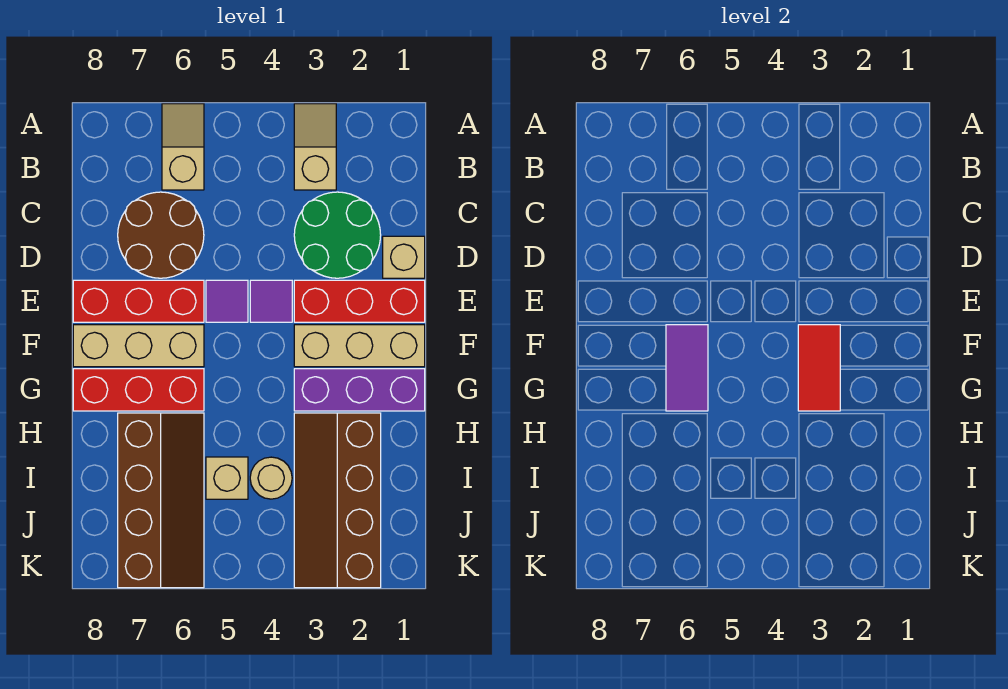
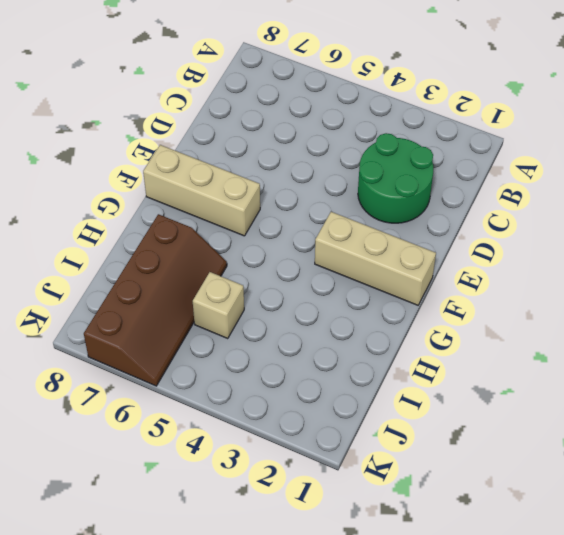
none -> tan 1x2 slope [294,104,336,190]
none -> tan 1x2 slope [162,104,204,190]
none -> brown 2x2 round brick [118,192,204,278]

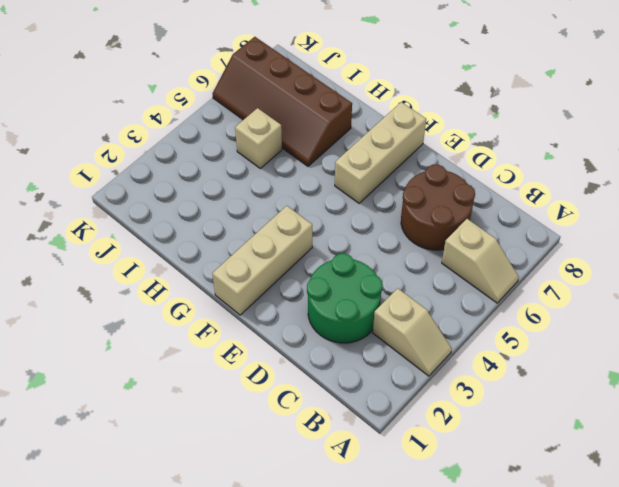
none -> tan 1x1 brick [383,236,425,278]
none -> red 1x3 brick [294,280,425,322]
none -> purple 1x1 tile [250,280,292,322]

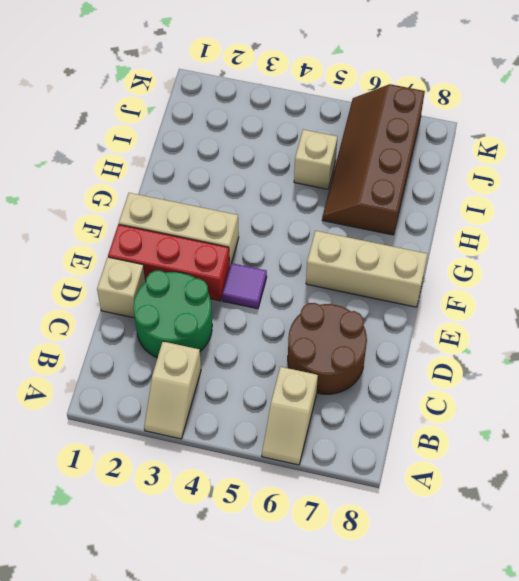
none -> purple 1x1 tile [206,280,248,322]
none -> red 1x3 brick [73,280,204,322]
none -> purple 1x3 brick [294,369,425,411]

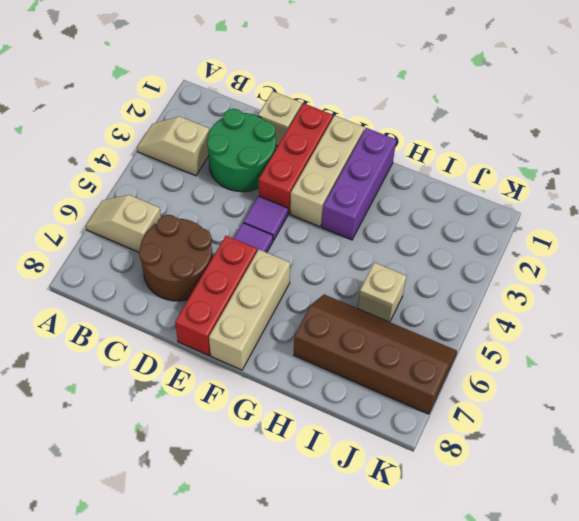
none -> red 1x3 brick [73,369,204,411]
none -> brown 2x4 slope [294,413,381,588]
none -> tan 1x1 round brick [250,457,292,499]

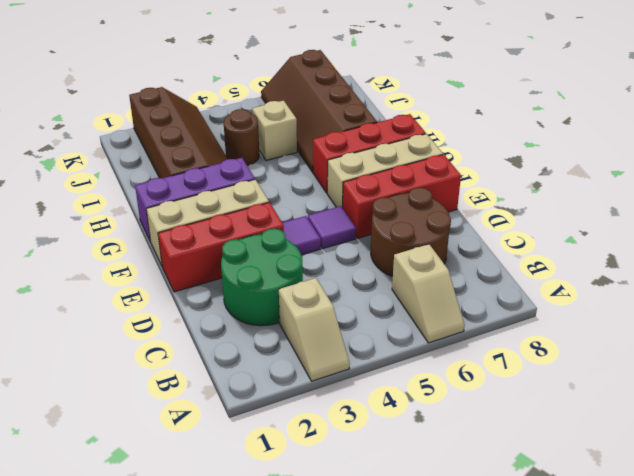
brown 1x1 round brick [224,109,259,165] -> tan 1x1 round brick [250,457,292,499]
none -> tan 1x1 brick [383,236,425,278]
none -> red 1x2 tile [798,325,840,411]
none -> purple 1x2 tile [666,325,708,411]

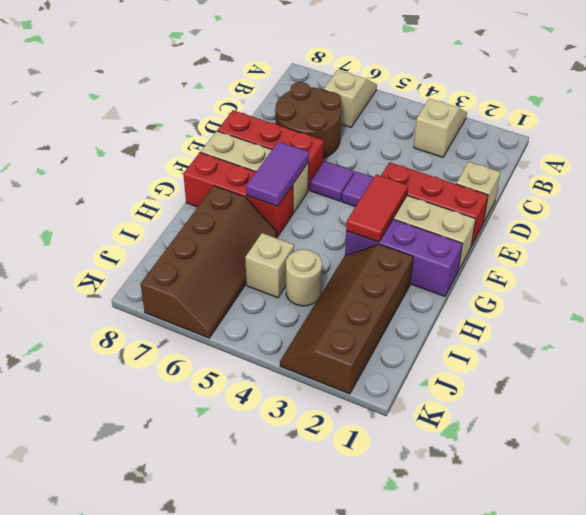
none -> green 2x2 round brick [294,192,381,278]

